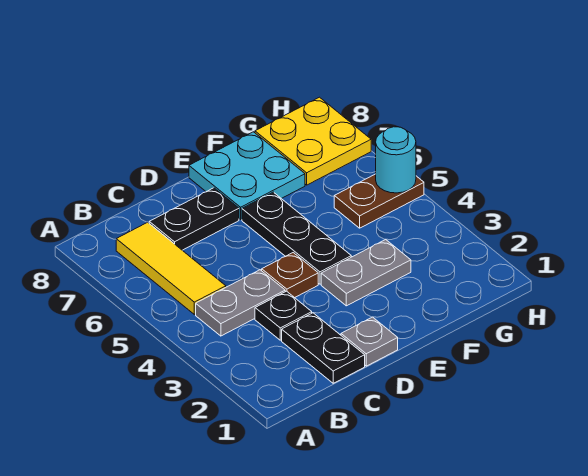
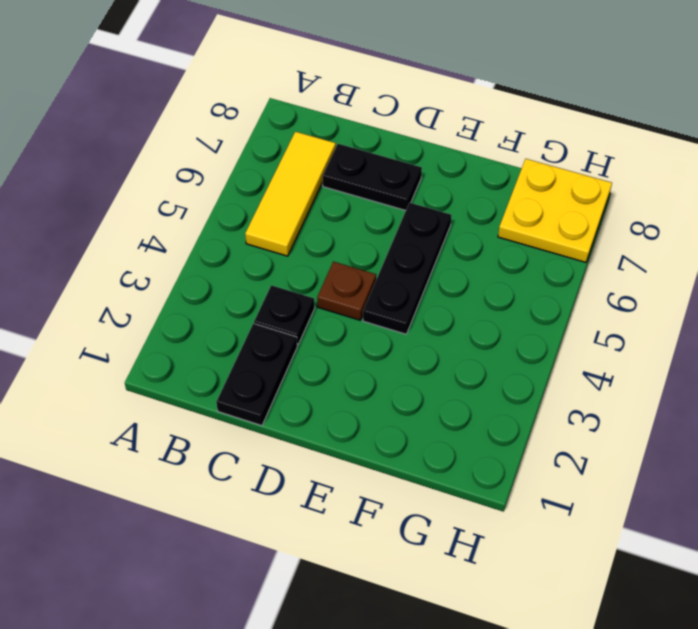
none -> grey 1x2 plate [196,270,285,336]
none -> grey 1x1 plate [341,317,398,366]
none -> grey 1x2 plate [321,239,411,306]

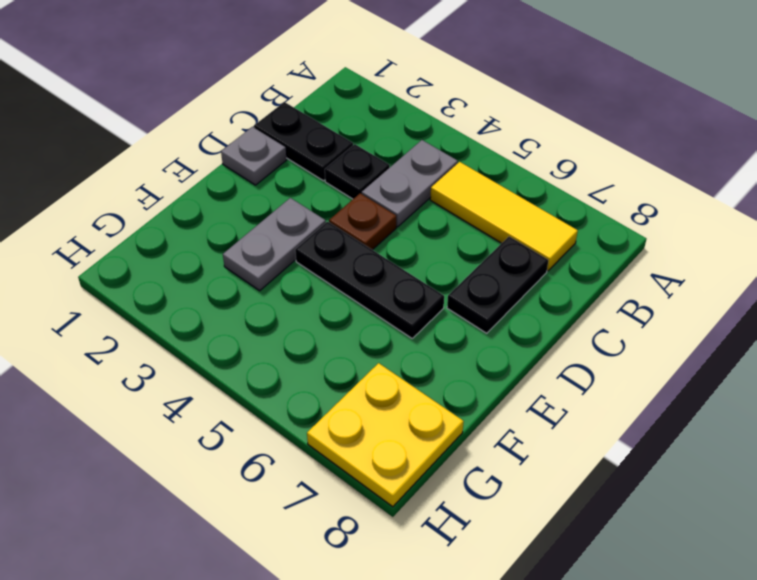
none -> cyan 2x2 plate [189,132,305,220]
none -> brown 1x2 plate [334,174,424,228]
none -> cyan 1x1 round brick [376,127,416,193]

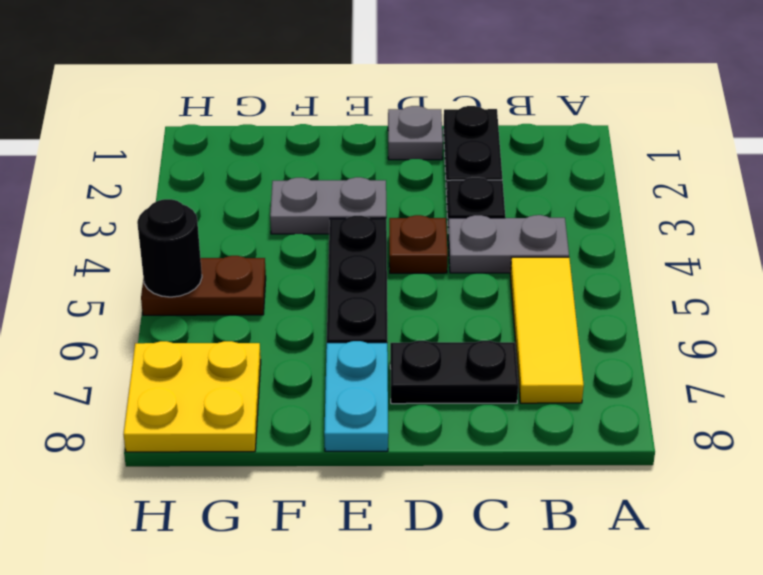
cyan 1x2 plate [324,341,388,451] -> cyan 2x2 plate [189,132,305,220]
black 1x1 round brick [137,199,202,297] -> cyan 1x1 round brick [376,127,416,193]

